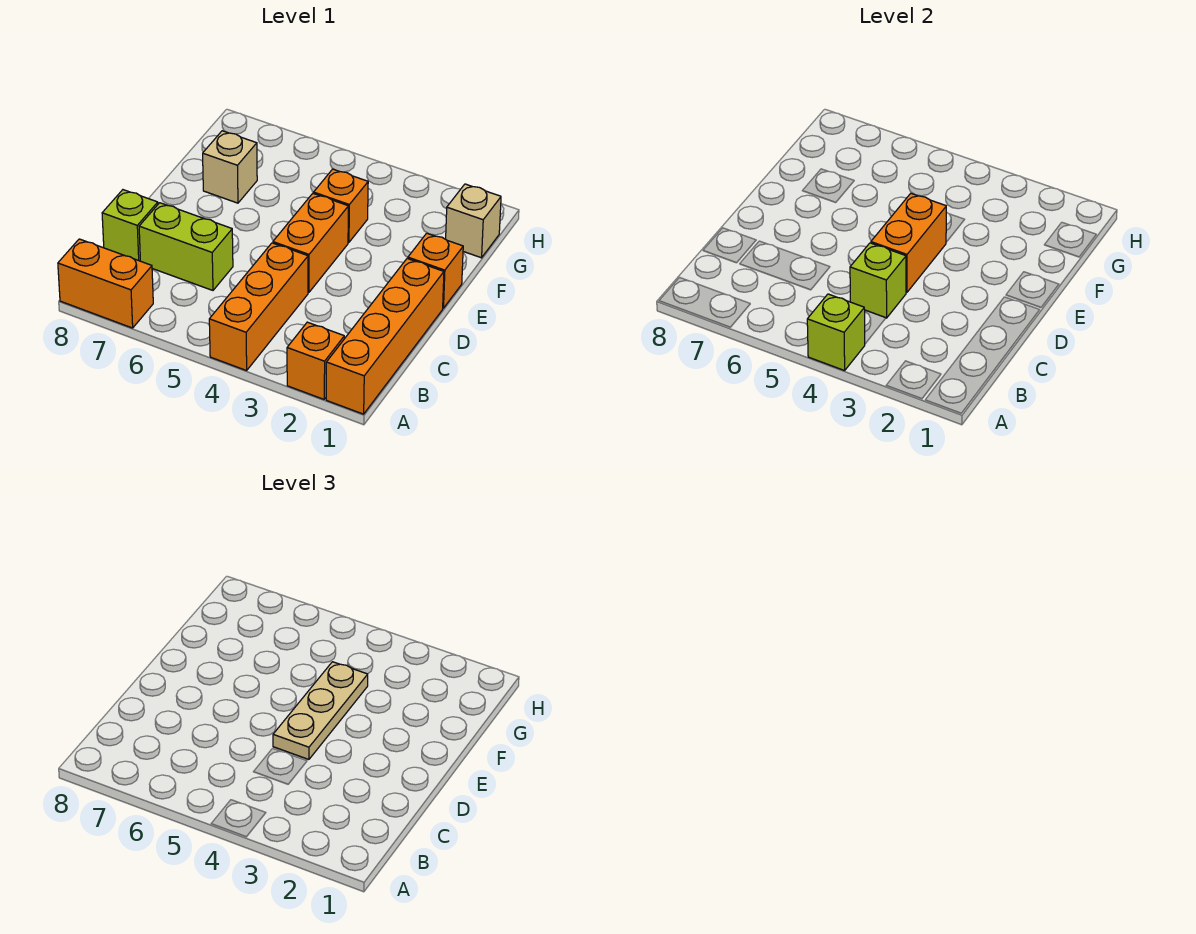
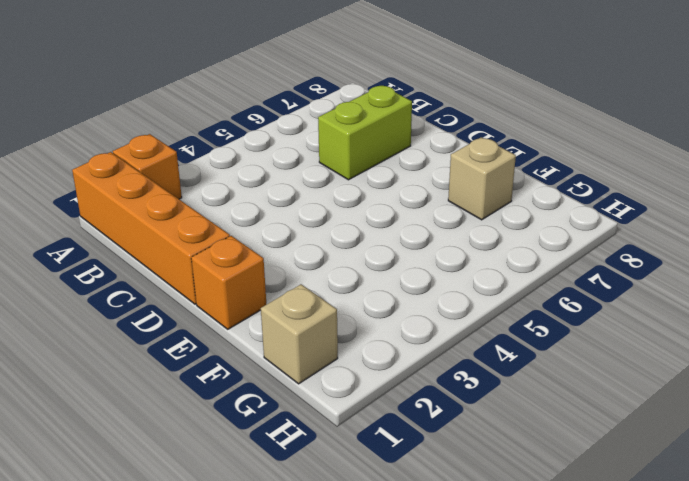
none -> orange 1x3 brick [209,243,308,371]
none -> orange 1x2 brick [58,239,153,328]
none -> lime 1x1 brick [102,190,158,261]

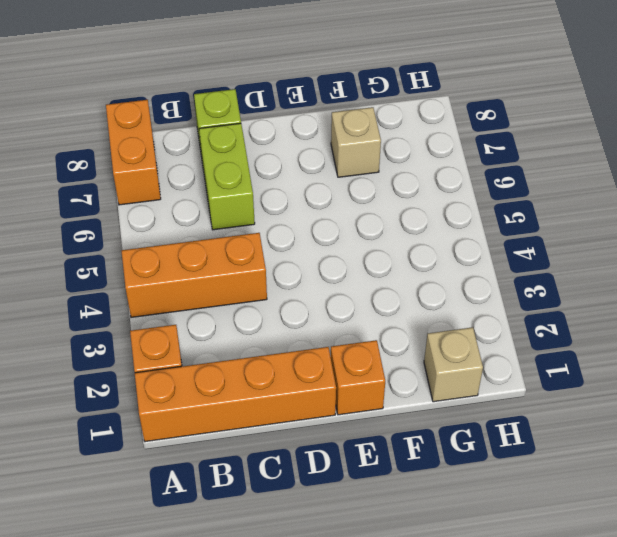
none -> orange 1x2 brick [273,193,348,292]
none -> orange 1x1 brick [314,169,368,242]
none -> lime 1x1 brick [807,294,865,371]

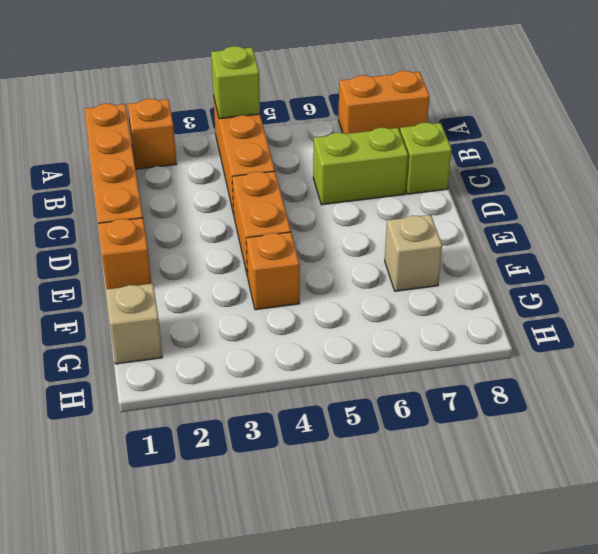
none -> lime 1x1 brick [850,243,906,318]
none -> orange 1x2 brick [871,194,946,292]
none -> tan 1x3 plate [273,662,368,759]

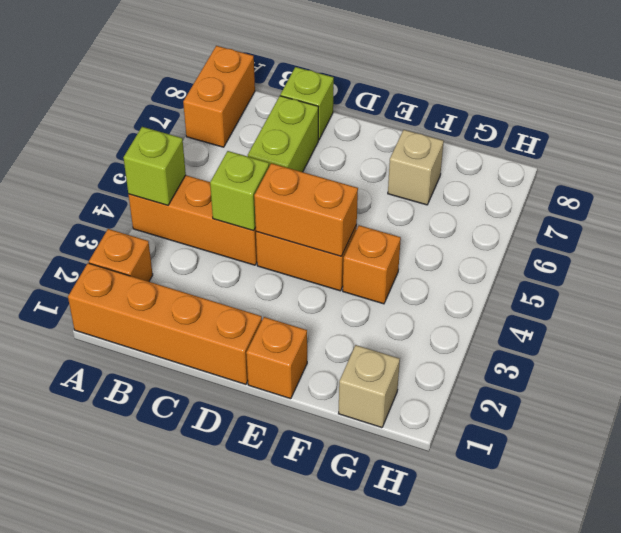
none -> tan 1x3 plate [273,662,368,759]

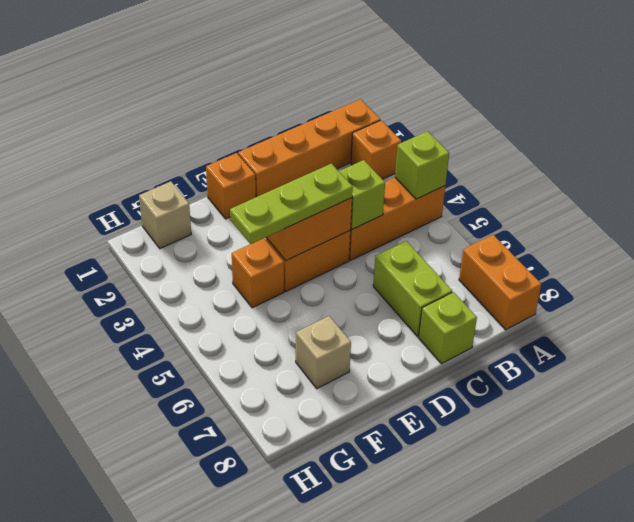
lime 1x3 plate [230,164,353,244] -> tan 1x3 plate [273,662,368,759]

